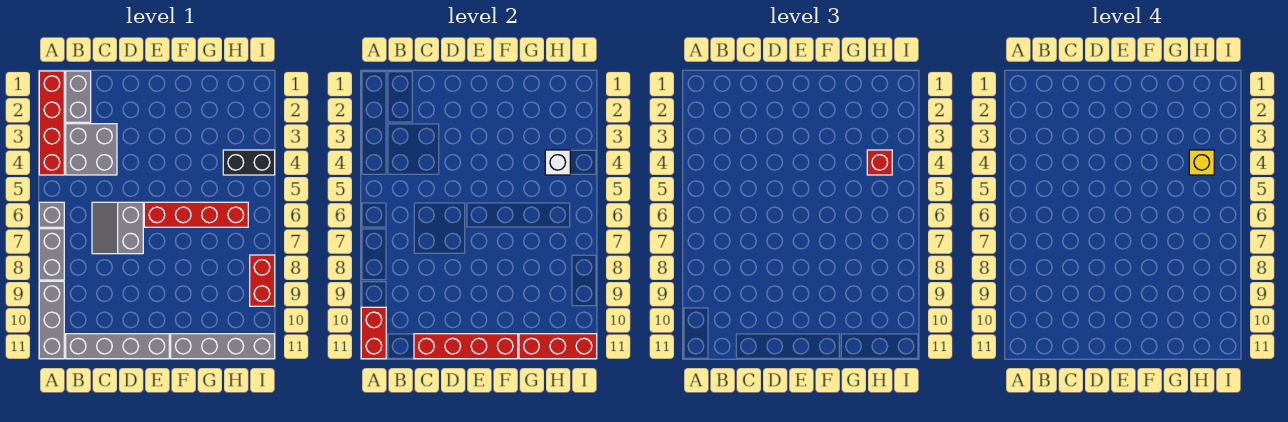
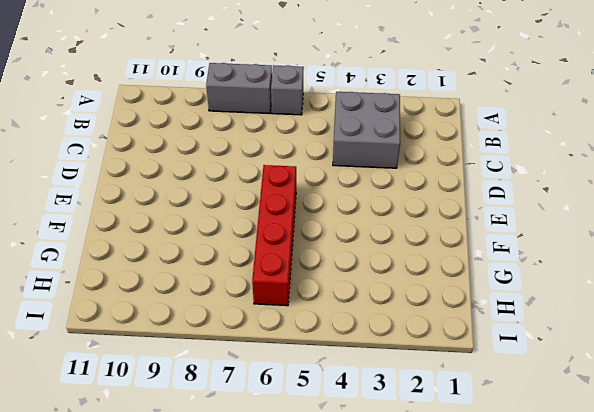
none -> red 1x4 brick [39,71,64,175]
none -> grey 1x3 brick [39,281,64,359]
none -> grey 1x2 brick [66,71,91,122]

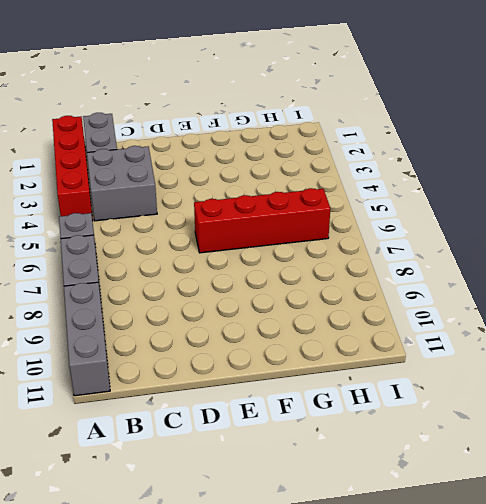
none -> grey 1x4 brick [66,334,169,359]
none -> grey 2x2 slope [92,202,143,254]
none -> grey 1x4 brick [171,334,275,359]

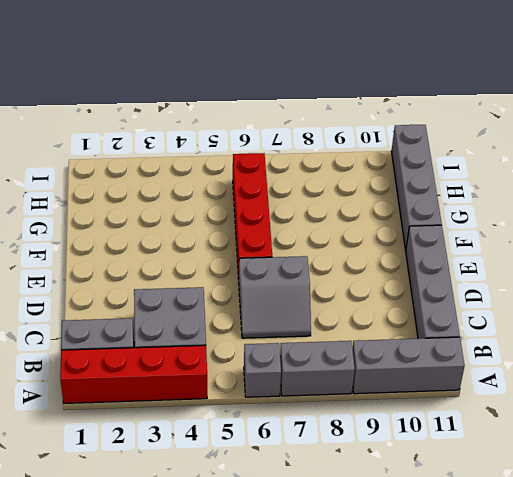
none -> black 1x2 brick [223,150,275,175]
none -> red 1x2 brick [250,255,275,306]
none -> red 1x2 brick [361,307,386,359]

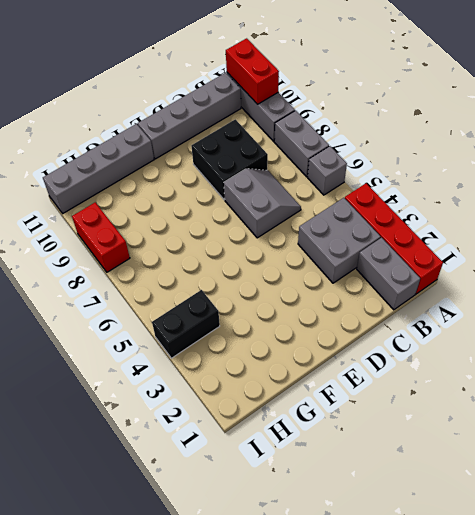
black 2x2 brick [191,119,268,200] -> none
none -> red 1x4 brick [144,202,248,227]
none -> red 1x4 brick [414,334,518,359]
none -> red 1x3 brick [519,334,597,359]

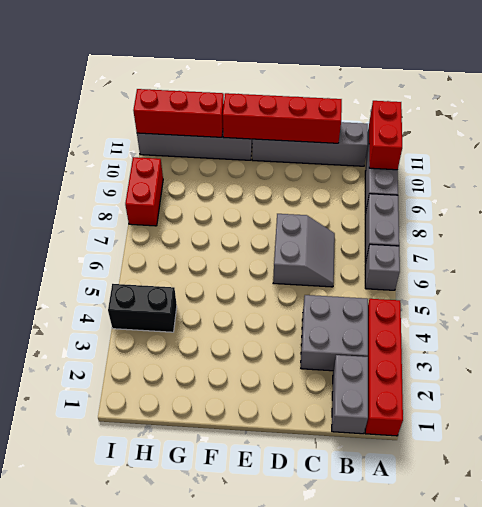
none -> red 1x4 brick [144,202,248,227]
none -> white 1x1 brick [545,150,570,175]
none -> red 1x1 brick [867,150,892,175]

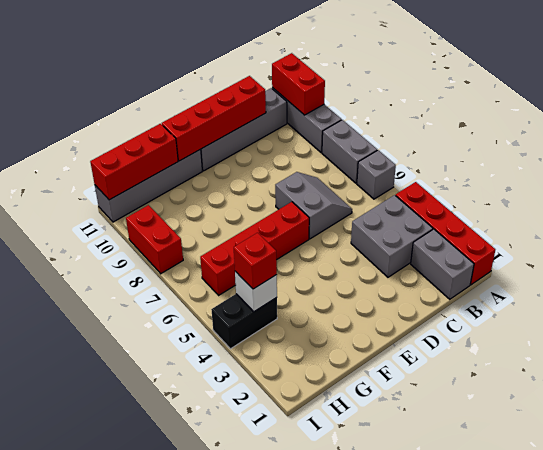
none -> yellow 1x1 brick [1189,150,1214,175]

